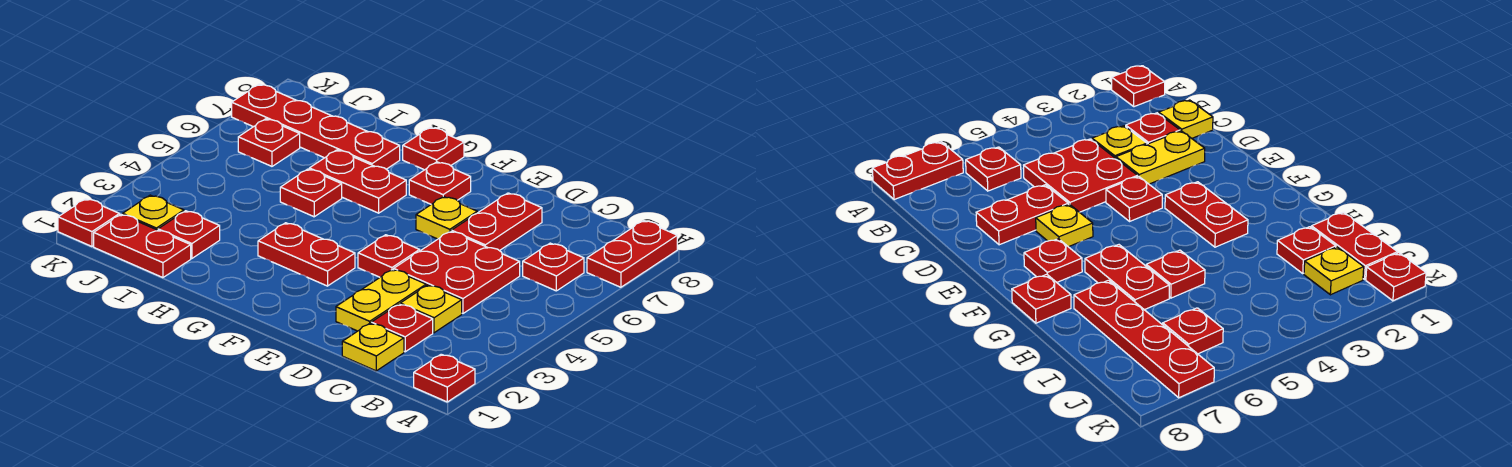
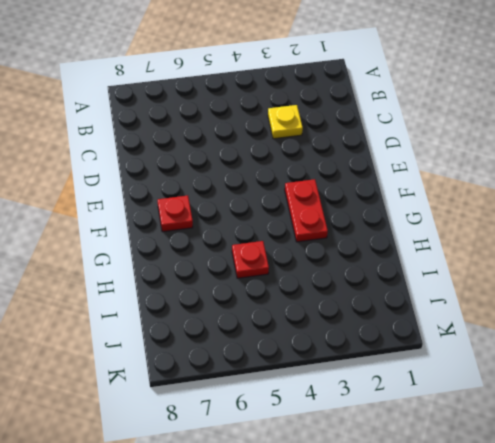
none -> red 1x1 plate [414,354,475,402]
none -> red 1x2 plate [587,221,677,287]
none -> red 1x1 plate [523,243,584,291]

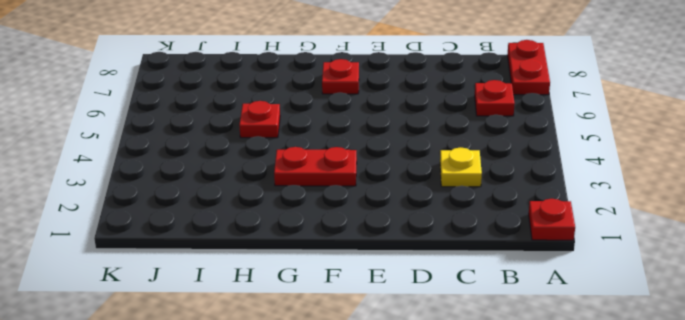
none -> yellow 1x1 plate [342,323,404,371]
none -> red 1x1 plate [371,304,433,352]
none -> red 2x2 plate [394,231,520,313]

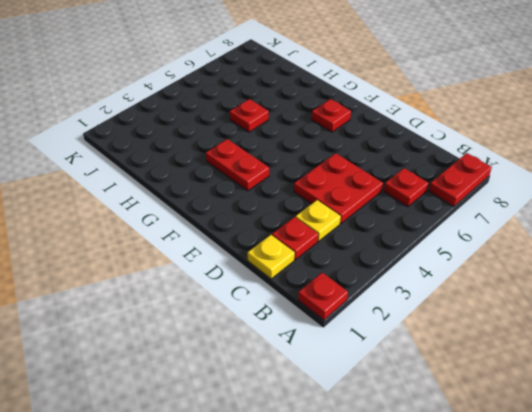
none -> yellow 1x2 plate [336,269,426,331]
none -> red 1x2 plate [452,193,542,251]
none -> red 1x1 plate [358,235,420,277]

